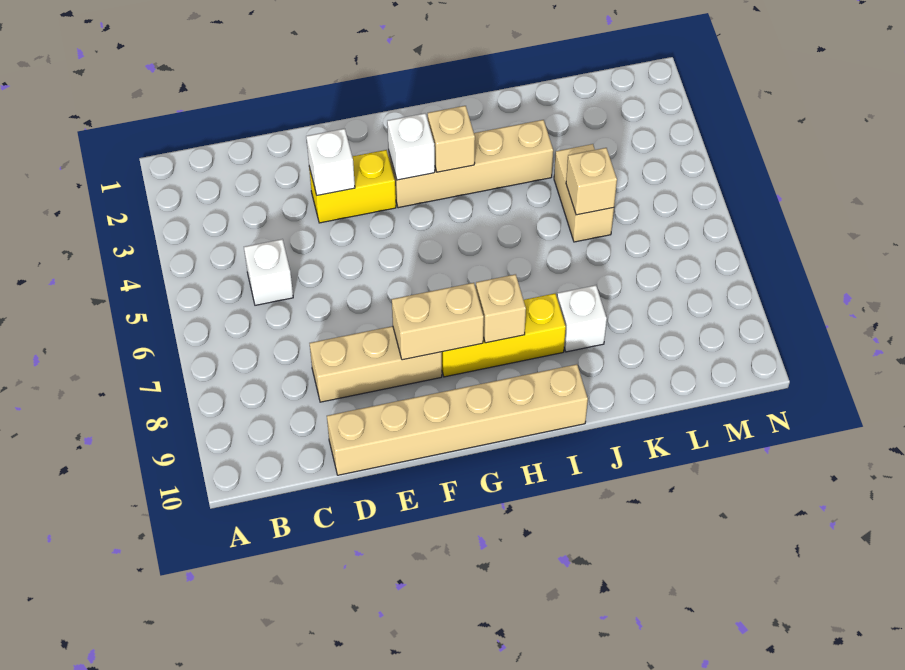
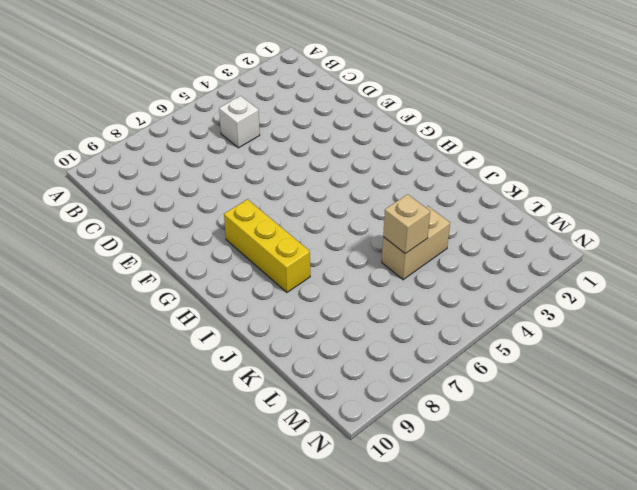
none -> tan 1x3 brick [310,326,442,402]
none -> tan 1x6 brick [327,364,588,475]
none -> yellow 1x2 brick [309,150,396,223]

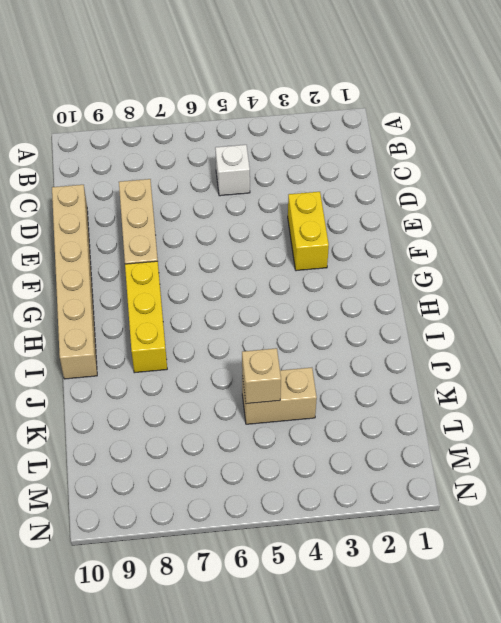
none -> tan 1x4 brick [389,120,553,208]
none -> white 1x1 brick [557,285,607,352]
none -> white 1x1 brick [306,129,355,195]

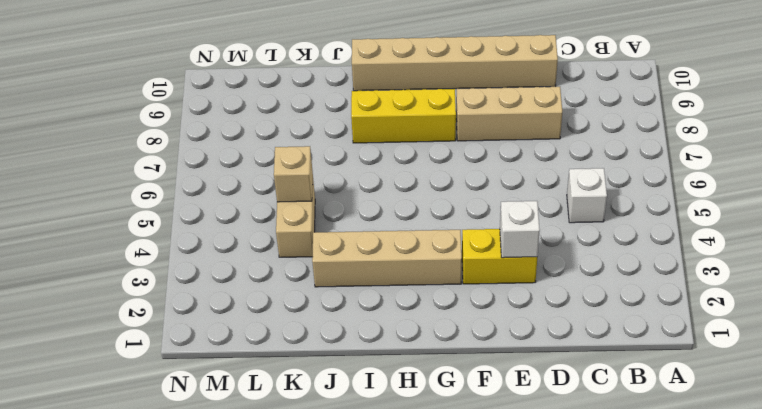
none -> white 1x1 brick [557,285,607,352]
none -> tan 1x2 brick [392,283,484,360]
none -> white 1x1 brick [387,113,435,180]

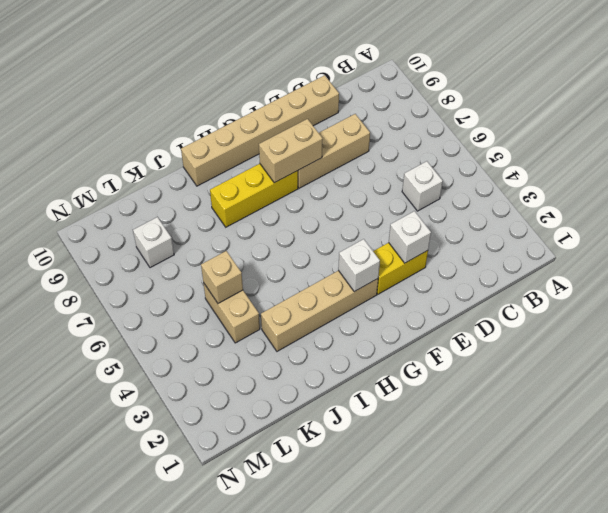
white 1x1 brick [133,217,174,268] -> white 1x1 brick moved to [557,285,607,352]
none -> tan 1x1 brick [428,106,475,172]
none -> tan 1x1 brick [476,274,526,343]

